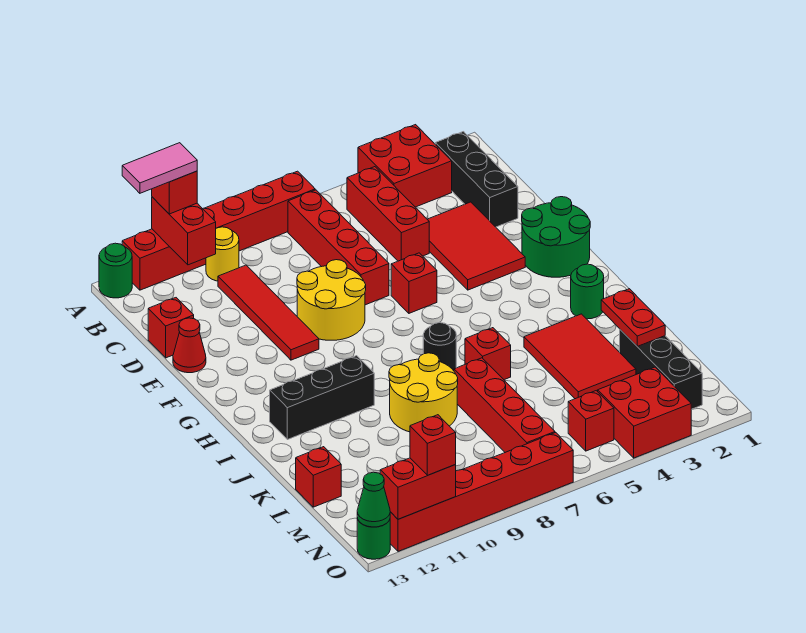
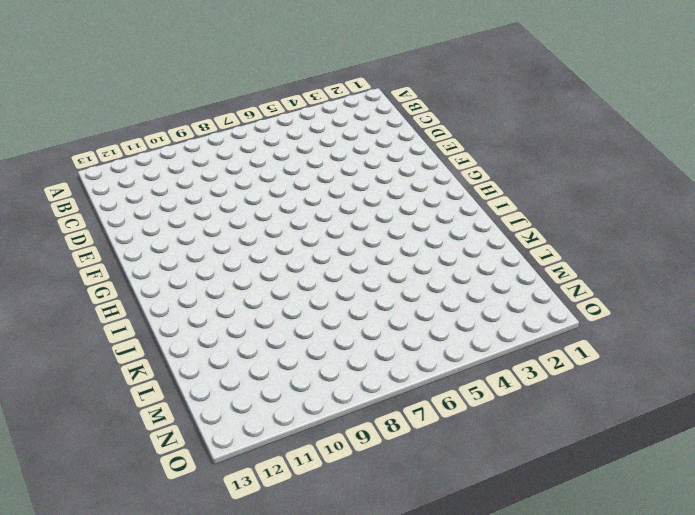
none -> red 2x2 brick [358,125,452,207]
none -> red 1x6 brick [122,171,315,290]
none -> green 1x1 round brick [99,243,132,298]
none -> black 1x3 brick [435,132,518,227]

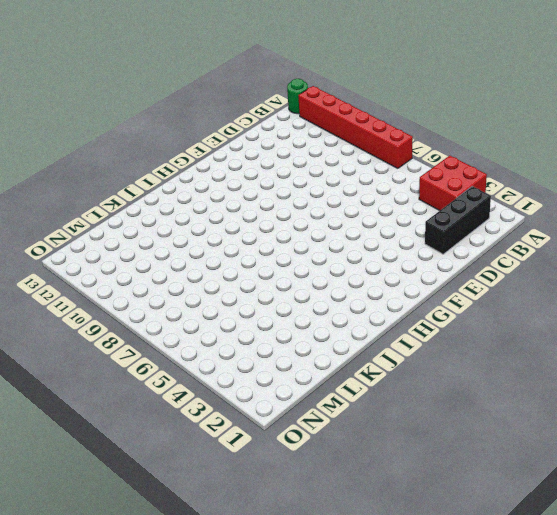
none -> red 1x3 brick [347,167,429,261]
none -> red 1x4 brick [288,190,389,305]
none -> yellow 1x1 round brick [206,227,239,281]
none -> red 1x4 tile [218,265,319,360]

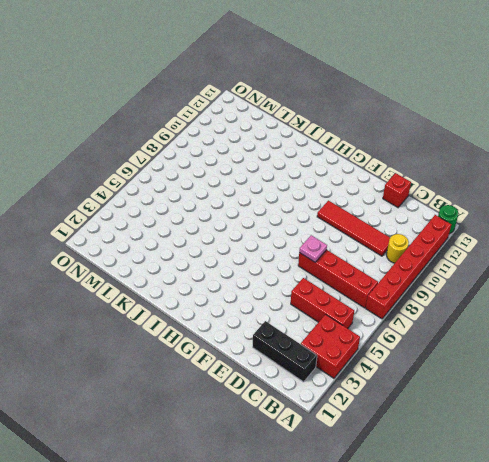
pink 1x1 plate [299,235,327,262] -> none
none -> red 2x3 tile [427,202,525,290]
none -> yellow 2x2 round brick [297,260,366,340]
none -> red 1x1 cone [173,318,206,373]
none -> green 2x2 round brick [522,197,590,277]

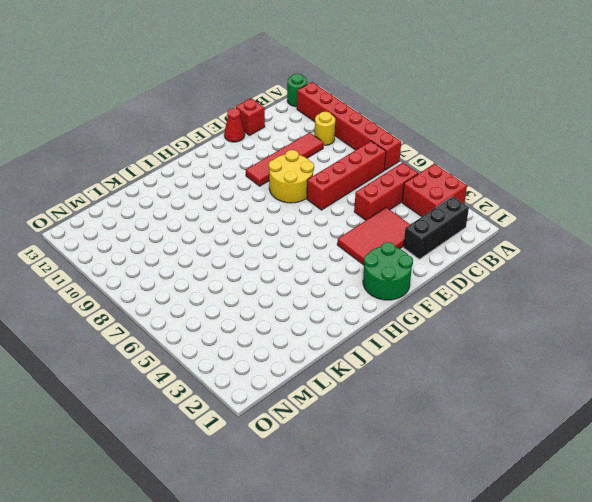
none -> red 1x1 brick [391,253,437,313]
none -> green 1x1 round brick [571,264,604,319]
none -> black 1x1 round brick [423,323,456,371]
none -> black 1x3 brick [270,356,374,440]

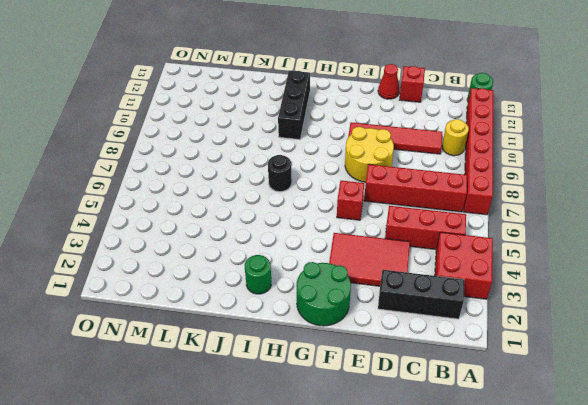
none -> red 2x3 tile [524,314,636,399]
none -> red 1x1 brick [465,328,511,380]
none -> yellow 2x2 round brick [389,353,458,432]
none -> red 1x4 brick [454,358,555,452]

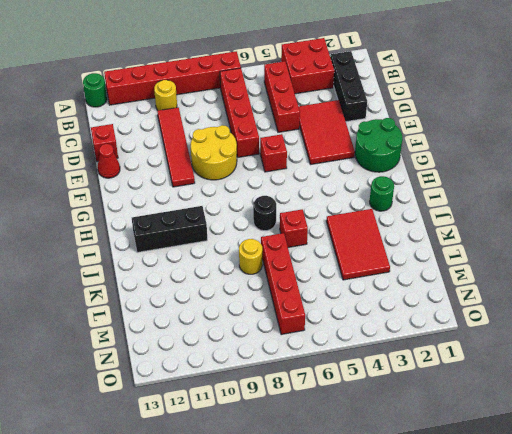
yellow 1x1 round brick [239,239,262,274] -> yellow 2x2 round brick [389,353,458,432]
none -> black 1x3 brick [620,330,702,409]
none -> red 1x1 brick [296,447,341,507]
none -> red 2x2 brick [598,367,691,458]
none -> red 1x1 brick [568,391,614,451]

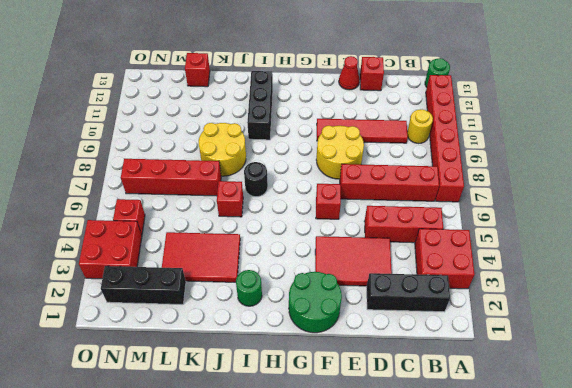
none -> red 1x6 brick [390,433,573,551]
none -> green 1x1 round brick [357,518,390,559]
none -> red 1x2 brick [152,197,216,265]
none -> red 1x2 plate [601,289,665,346]

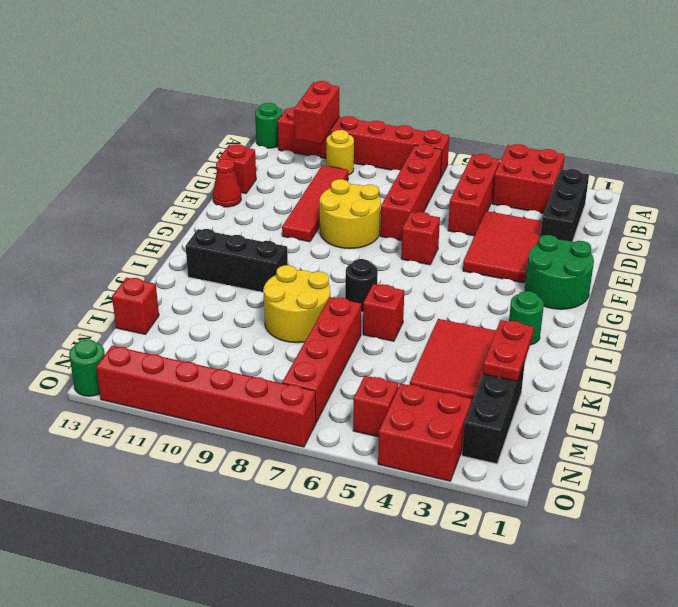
none -> red 1x2 brick [380,458,456,519]
none -> green 1x1 cone [357,472,390,527]
none -> red 1x1 brick [152,171,197,214]
none -> red 1x1 brick [410,415,456,475]

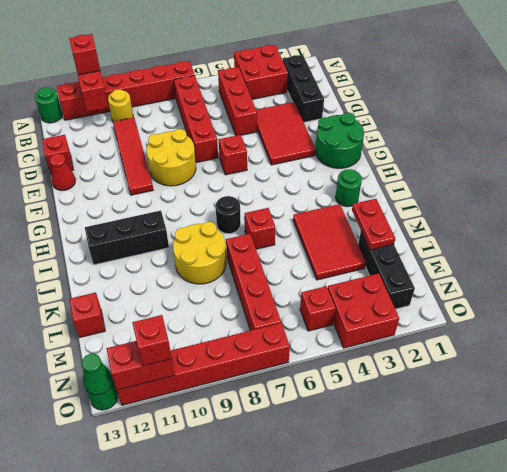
none -> pink 1x2 tile [122,143,197,193]

